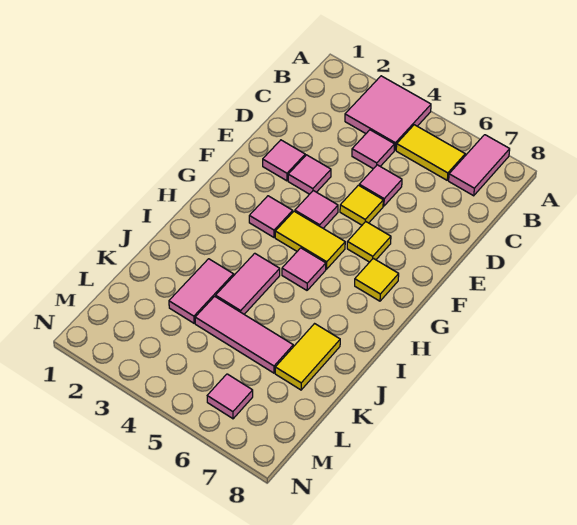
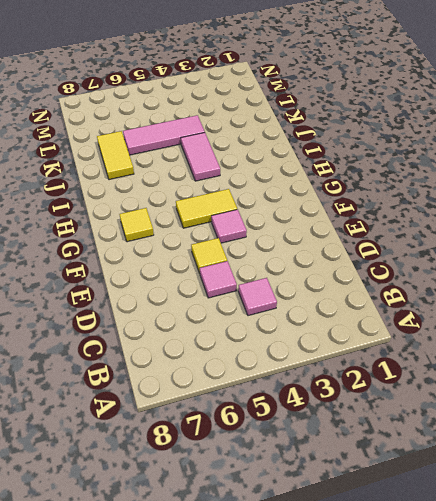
none -> pink 2x2 tile [345,76,431,150]
none -> pink 1x2 tile [449,135,510,196]
none -> yellow 1x2 tile [396,125,465,180]

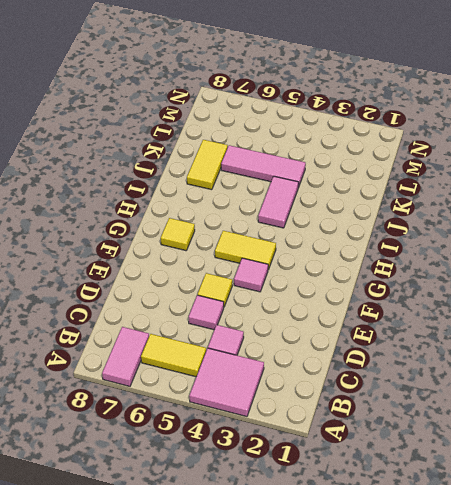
none -> pink 1x1 tile [263,140,305,181]
none -> pink 1x1 tile [288,155,331,194]
none -> yellow 1x1 tile [347,222,391,262]

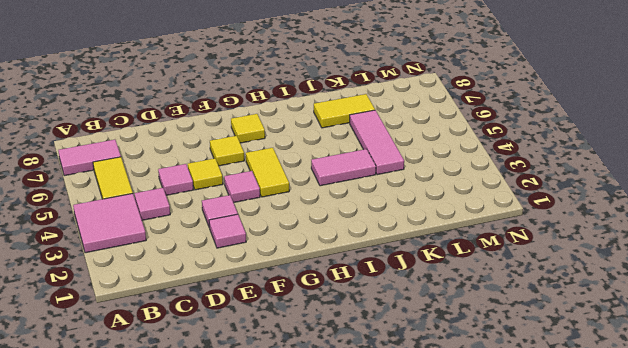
none -> pink 1x1 tile [249,196,293,237]
none -> pink 1x1 tile [282,248,326,290]
none -> pink 1x2 tile [169,259,234,323]

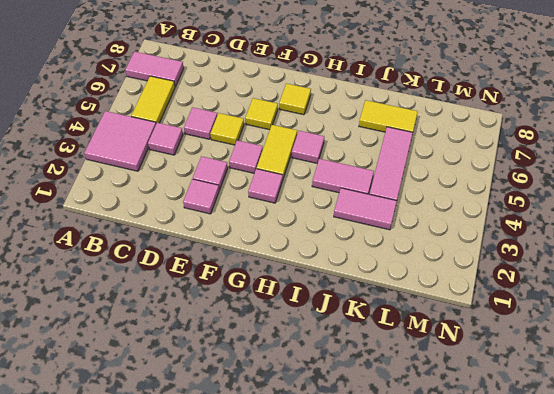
none -> pink 1x1 tile [207,374,253,419]

